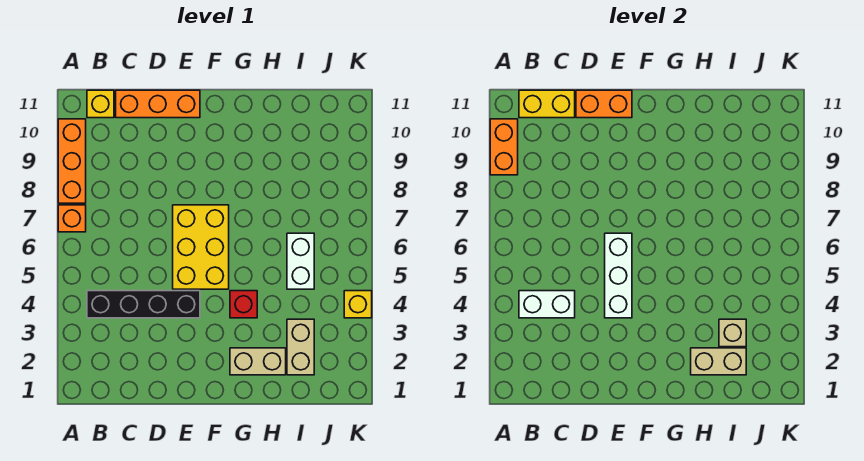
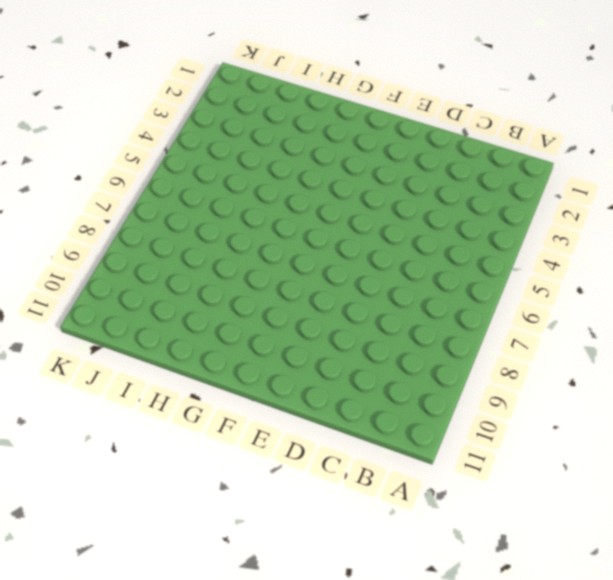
none -> orange 1x1 brick [58,205,86,232]
none -> orange 1x3 brick [58,119,86,203]
none -> black 1x4 brick [87,291,200,318]

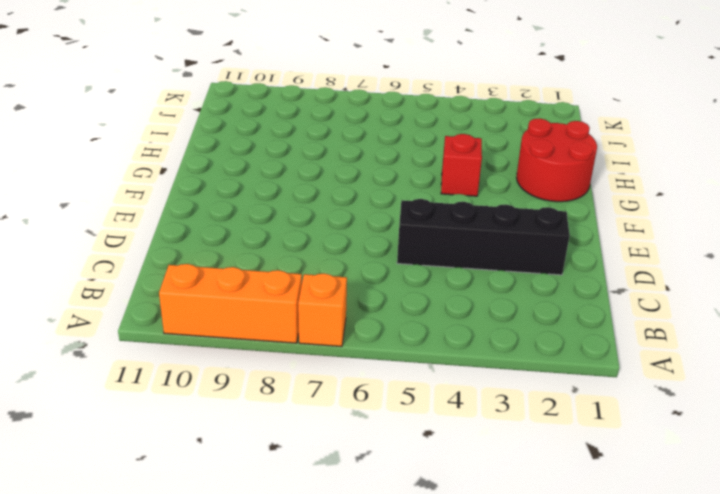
black 1x4 brick [397,199,570,275] -> black 1x4 brick turned to [87,291,200,318]
red 2x2 round brick [516,118,597,202] -> tan 1x2 brick [230,348,286,375]
none -> yellow 1x1 brick [87,90,114,118]
none -> orange 1x3 brick [116,90,200,118]
none -> yellow 2x3 brick [173,205,229,289]

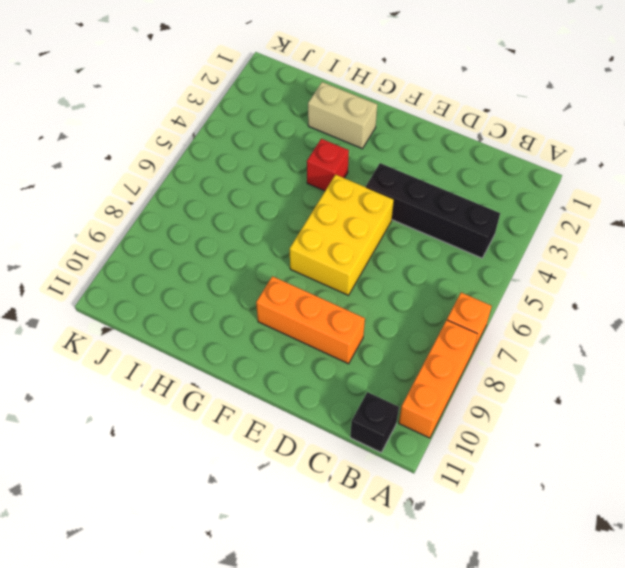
black 1x1 brick [350,392,399,452] -> yellow 1x1 brick [87,90,114,118]
orange 1x3 brick [256,276,365,364] -> orange 1x3 brick moved to [116,90,200,118]
none -> tan 1x2 brick [287,319,314,375]
none -> white 1x2 brick [287,233,314,289]
none -> yellow 1x1 brick [344,291,372,318]

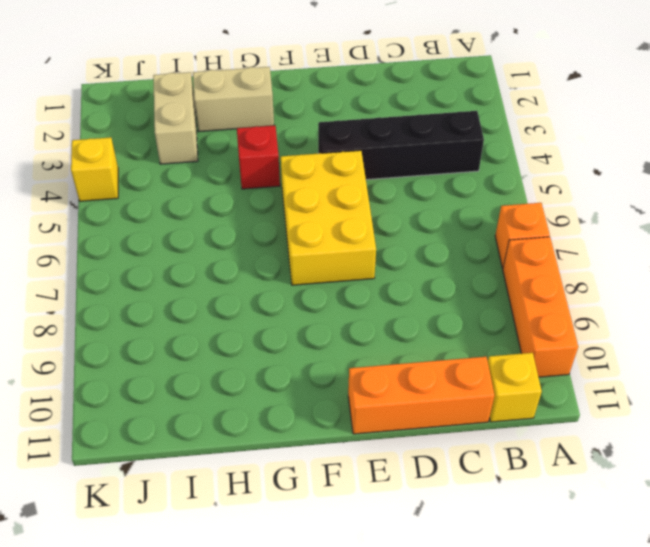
none -> white 1x2 brick [287,233,314,289]
none -> orange 1x2 brick [490,119,518,175]
none -> white 1x2 brick [519,291,575,318]

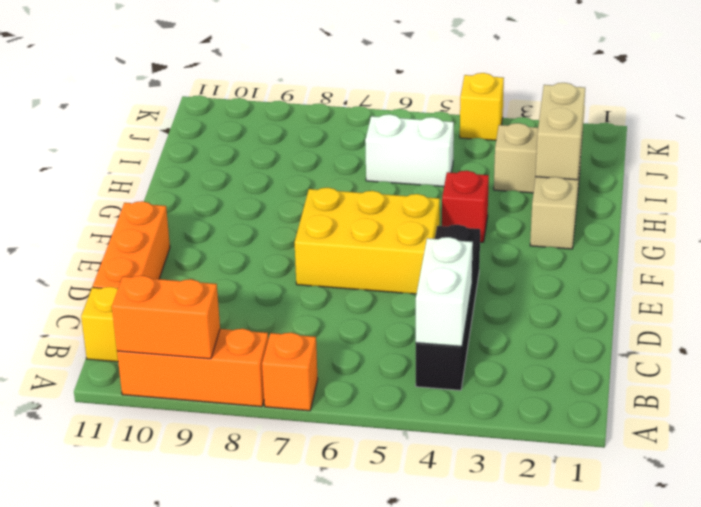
none -> yellow 1x2 brick [519,90,575,118]
none -> orange 1x2 brick [576,90,632,118]
none -> white 1x3 brick [605,233,632,318]

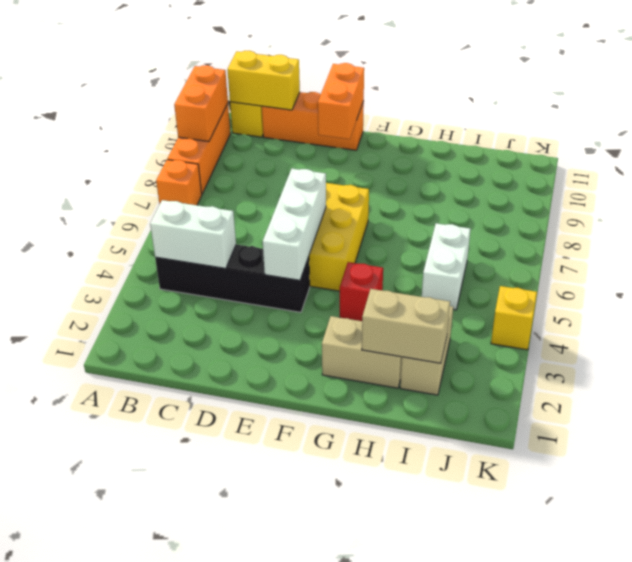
orange 1x2 brick [318,63,364,139] -> orange 1x2 brick turned to [576,90,632,118]
none -> tan 1x1 brick [719,319,746,347]

